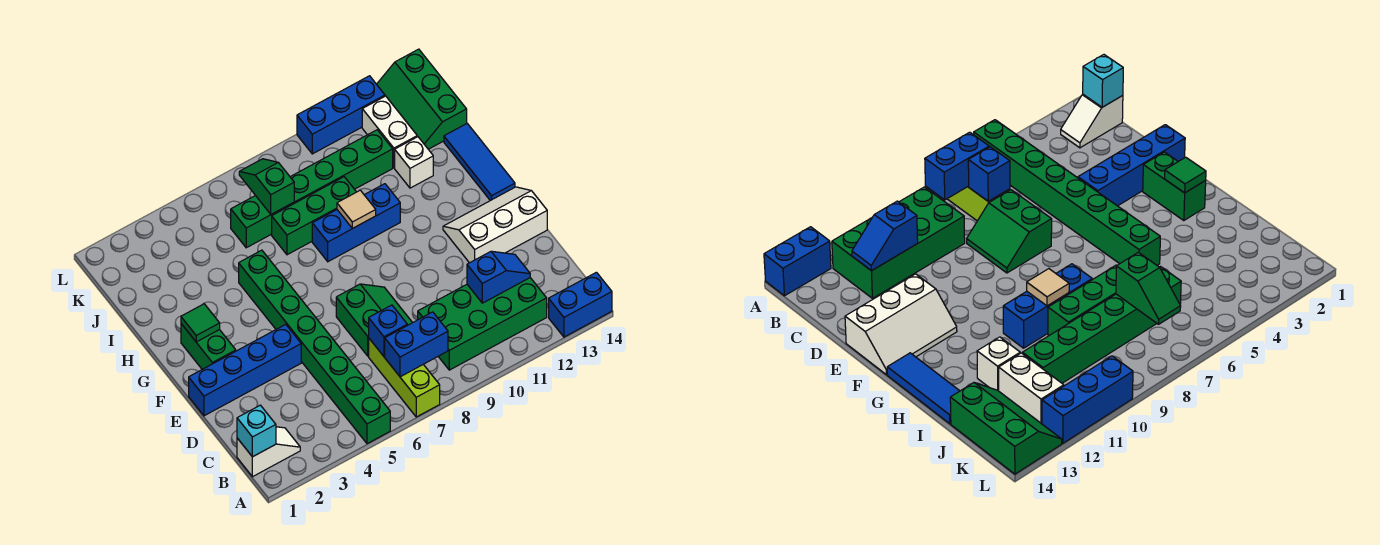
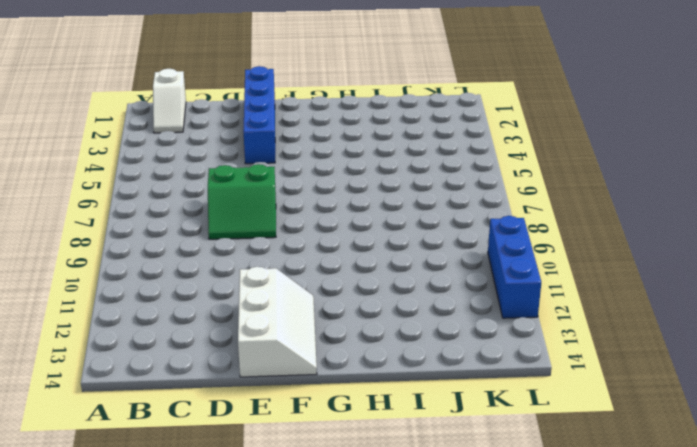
none -> green 1x8 brick [239,250,390,444]
none -> lime 1x3 brick [369,339,440,417]
none -> blue 1x2 brick [549,272,612,337]

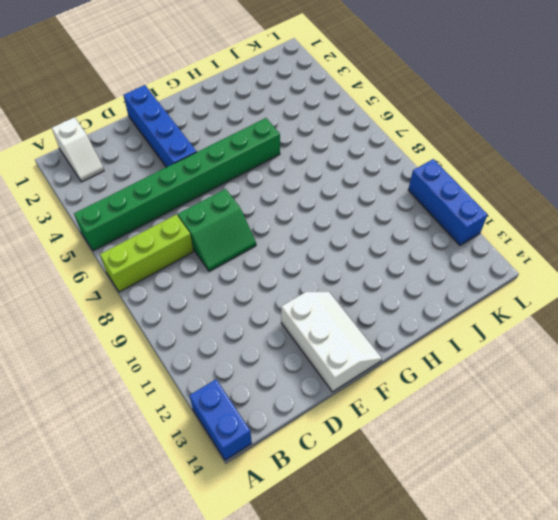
none -> green 2x4 brick [418,278,547,370]
none -> green 1x2 brick [181,324,236,369]
none -> blue 1x3 tile [444,124,515,201]

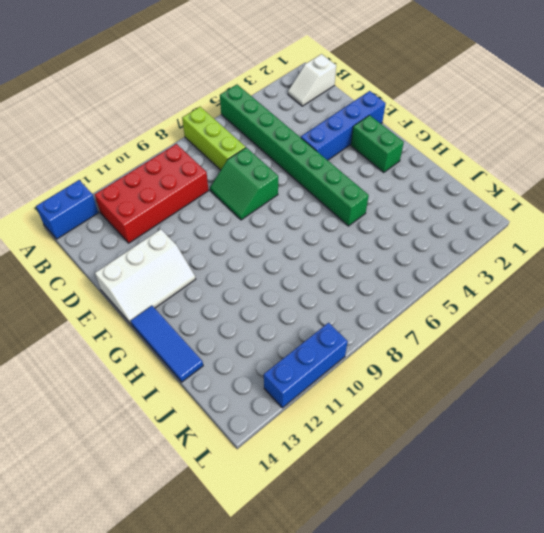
red 2x4 brick [95,144,209,243] -> green 2x4 brick [418,278,547,370]
none -> blue 1x3 brick [312,184,400,262]
none -> green 1x3 brick [272,177,356,255]
none -> white 1x1 brick [395,137,433,188]

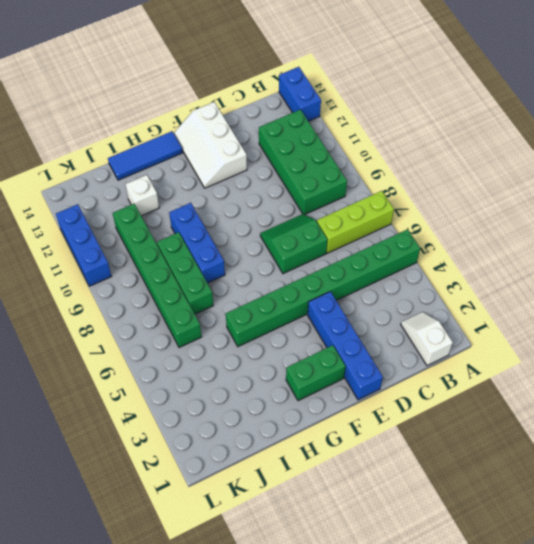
none -> white 1x2 brick [362,96,417,168]
none -> green 2x3 slope [377,49,467,149]
none -> cyan 1x1 brick [237,405,276,457]

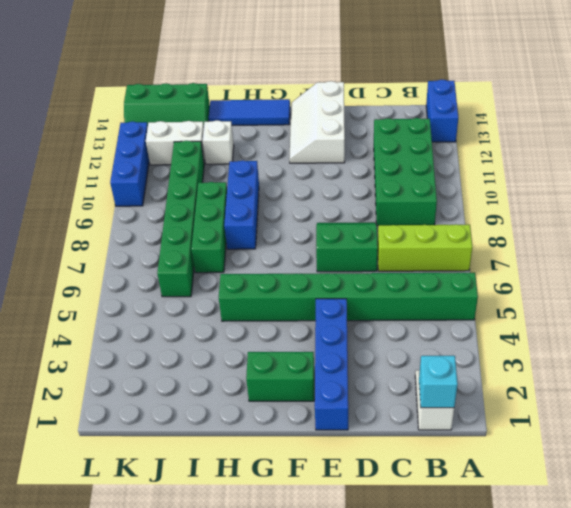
none -> blue 1x2 brick [385,312,448,377]
none -> blue 1x1 brick [369,305,407,356]
none -> blue 1x2 slope [467,251,530,303]

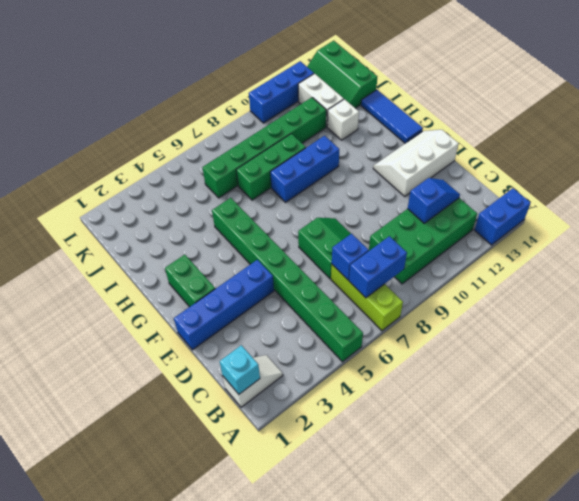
none -> green 1x1 tile [181,304,220,342]
none -> tan 1x1 tile [337,190,376,229]
none -> green 1x2 slope [239,159,294,214]

